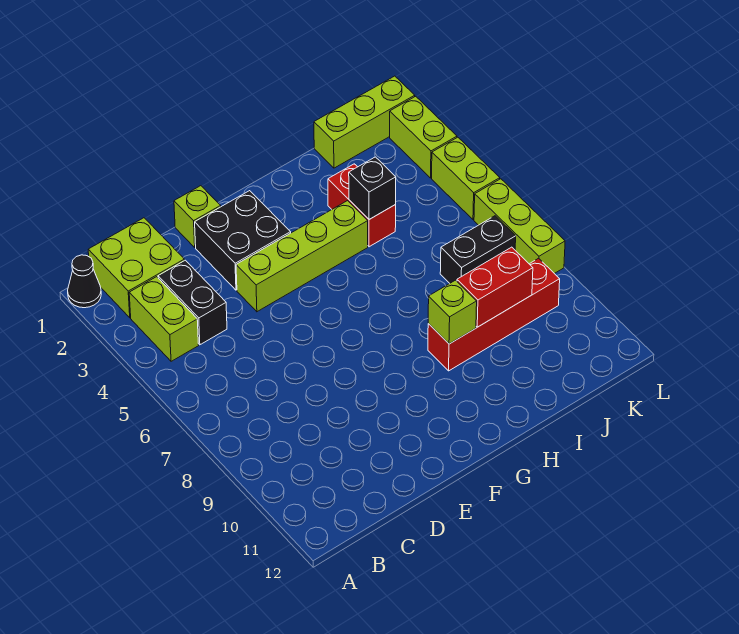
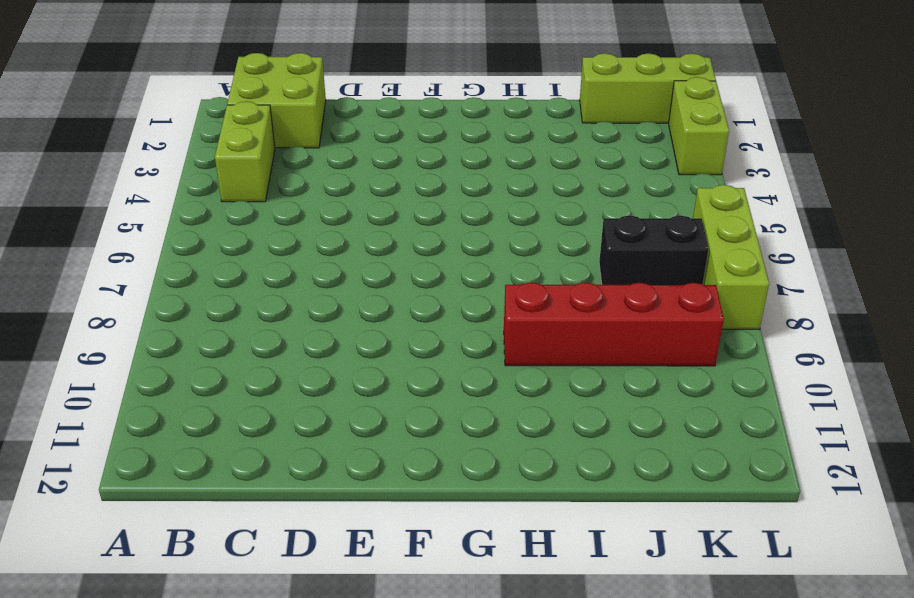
none -> black 1x1 cone [68,255,101,308]
none -> black 1x2 brick [158,260,227,345]
none -> lime 1x1 brick [174,186,221,247]

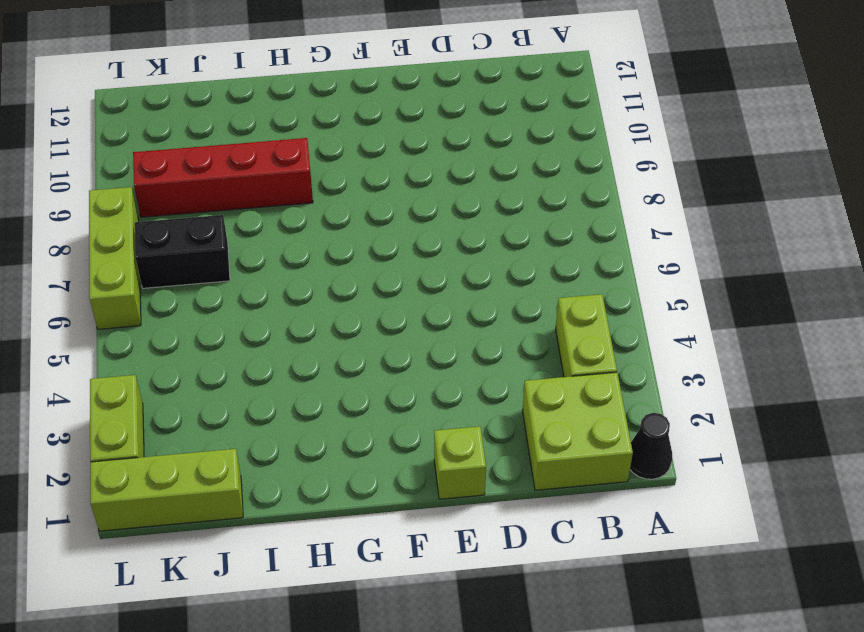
none -> black 1x2 brick [158,260,227,345]
none -> black 2x2 brick [195,191,291,290]
none -> lime 1x4 brick [236,201,368,312]

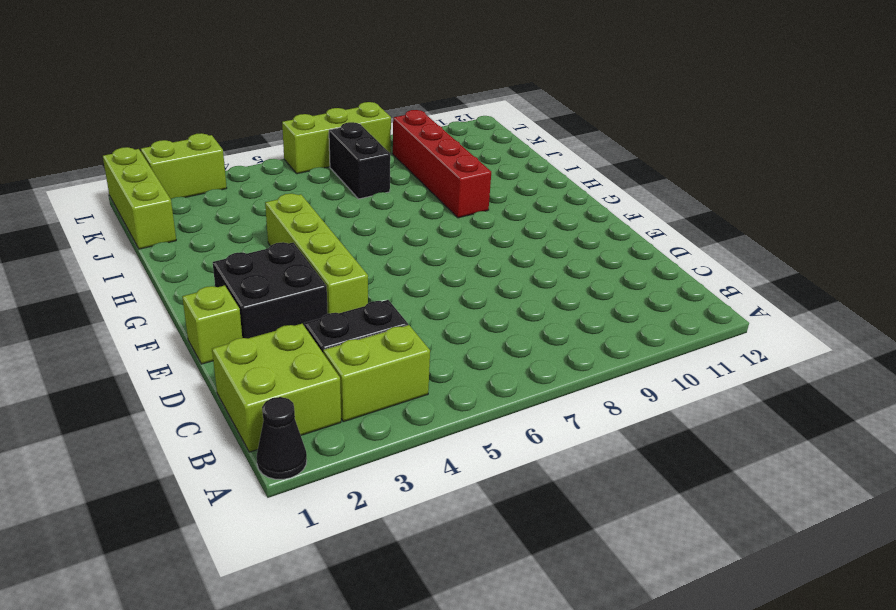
none -> red 1x2 brick [328,164,396,247]
none -> lime 1x2 brick [432,137,500,220]
none -> lime 1x1 brick [428,280,477,344]

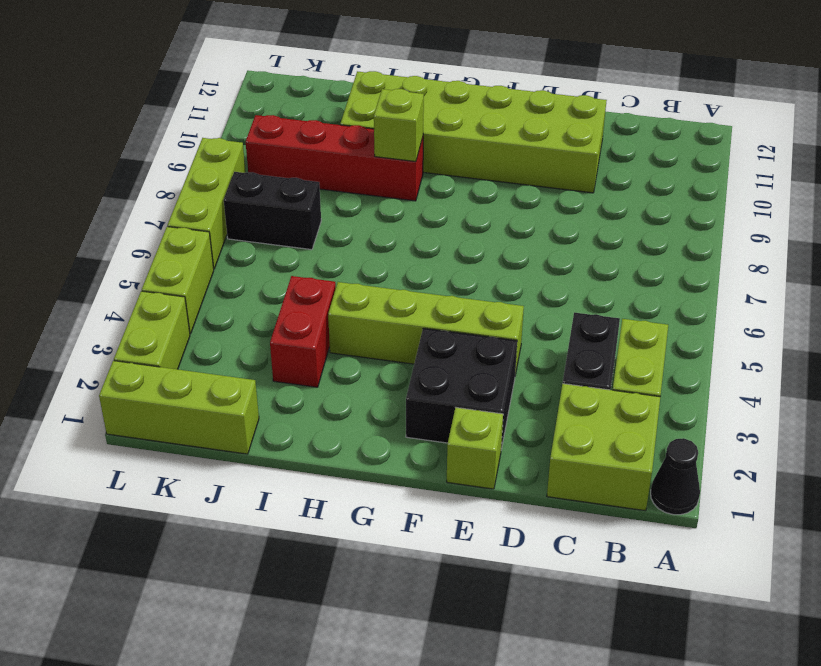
lime 2x6 brick [340,71,607,193] -> none
none -> black 1x1 brick [349,157,396,219]
none -> red 1x2 brick [457,247,533,327]

